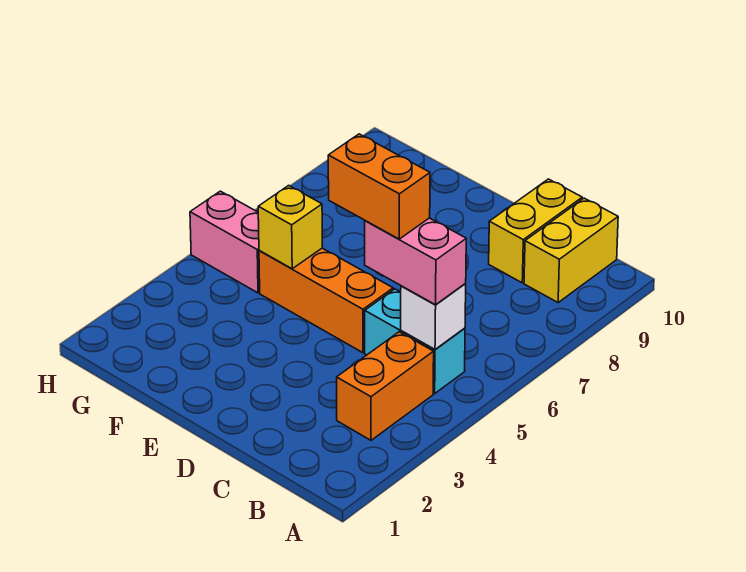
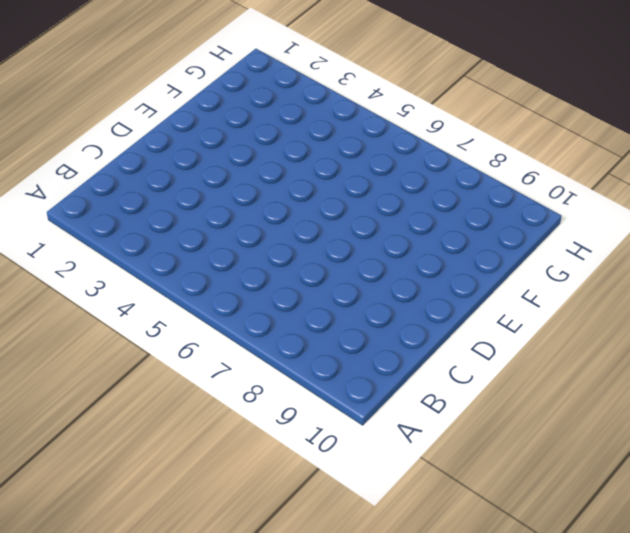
none -> orange 1x2 brick [337,332,434,440]
none -> cyan 1x2 brick [365,289,465,393]

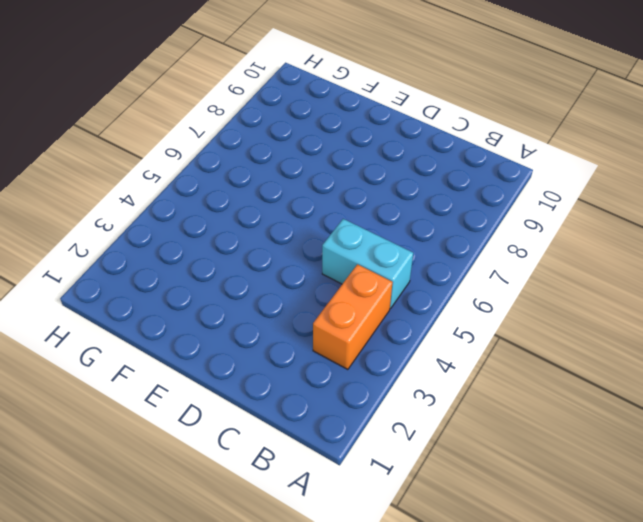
none -> yellow 1x2 brick [524,198,618,302]
none -> yellow 1x2 brick [489,179,582,283]

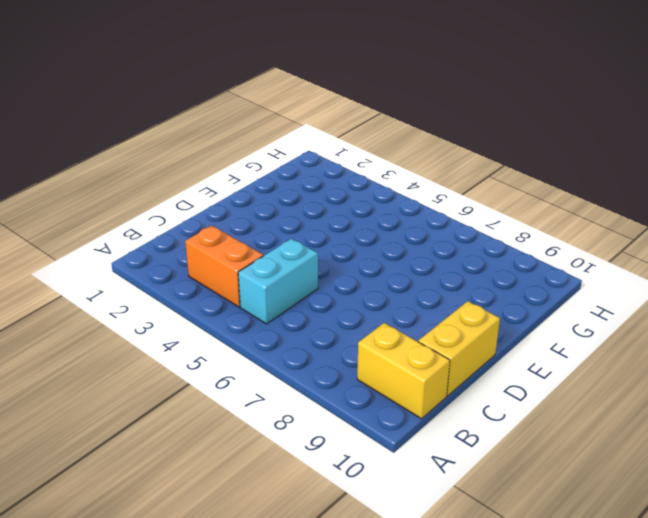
yellow 1x2 brick [418,301,500,396] -> yellow 1x2 brick turned to [489,179,582,283]
none -> orange 1x3 brick [259,248,393,353]
none -> pink 1x2 brick [190,191,260,293]

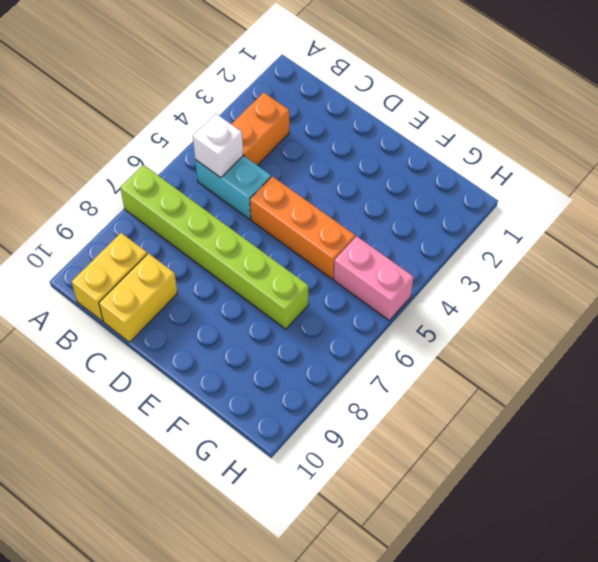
lime 1x6 brick [120,165,308,329] -> none
none -> yellow 1x1 brick [258,185,322,269]
none -> pink 1x2 brick [365,218,466,305]

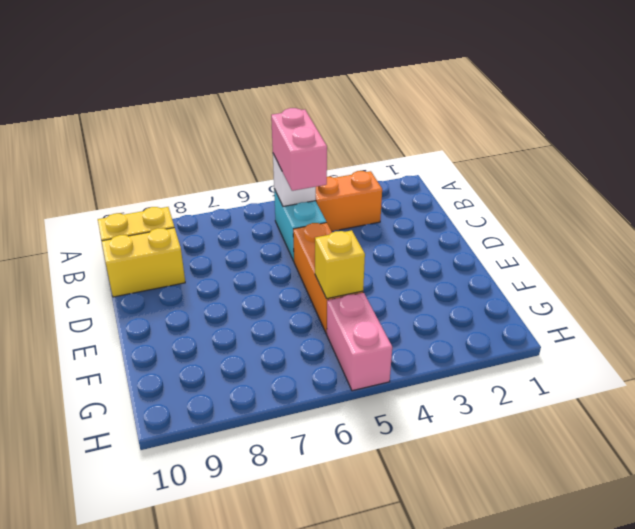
none -> orange 1x2 brick [328,134,430,239]

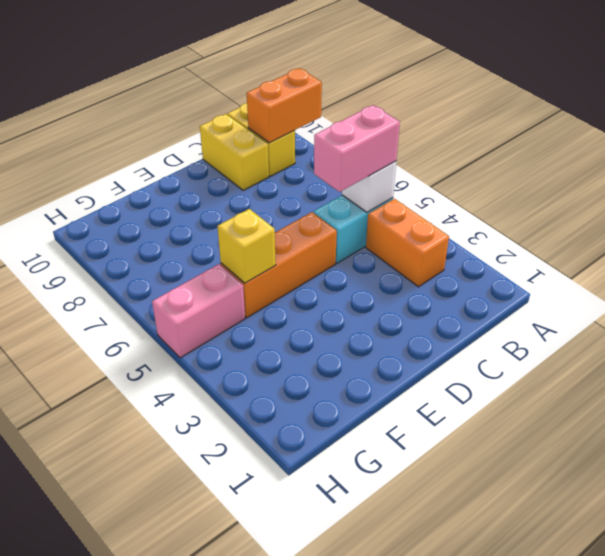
orange 1x2 brick [247,68,322,143] -> orange 1x2 brick moved to [328,134,430,239]

